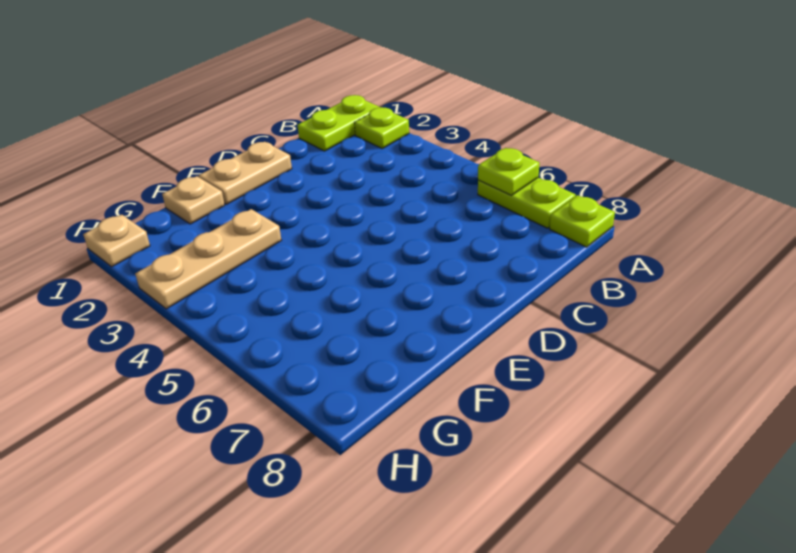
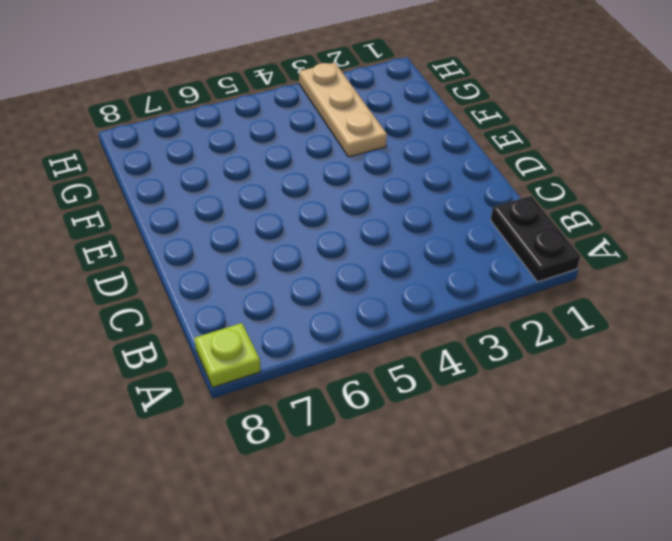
black 1x2 plate [491,196,581,282] -> lime 1x2 plate [297,95,380,151]
none -> lime 1x1 plate [354,107,409,148]
none -> lime 1x2 plate [478,178,576,228]

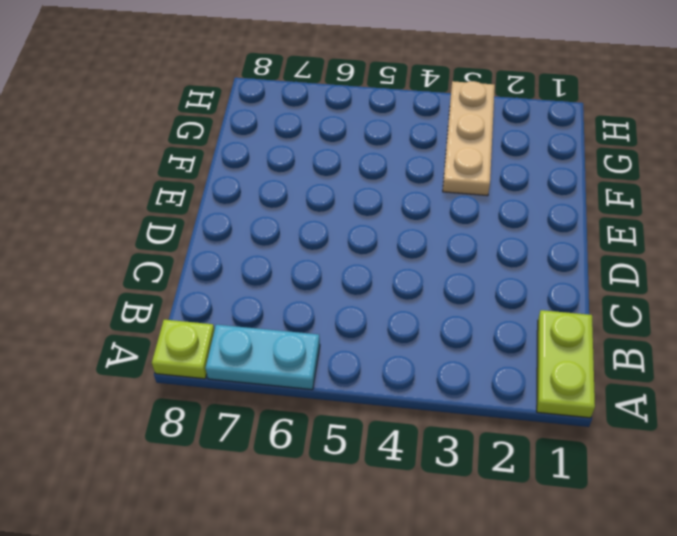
cyan 1x2 plate [205,325,320,390] -> lime 1x2 plate [478,178,576,228]
none -> lime 1x1 plate [354,107,409,148]
none -> tan 1x2 plate [199,142,292,204]

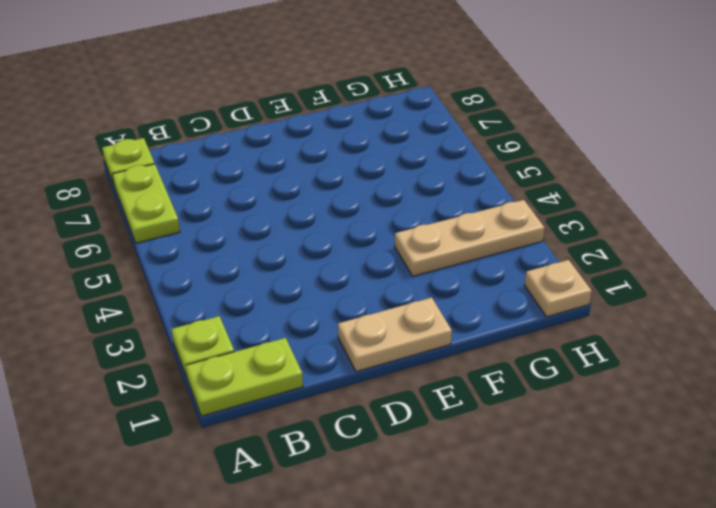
none -> tan 1x1 plate [162,176,225,224]
none -> lime 1x1 plate [478,148,539,195]

